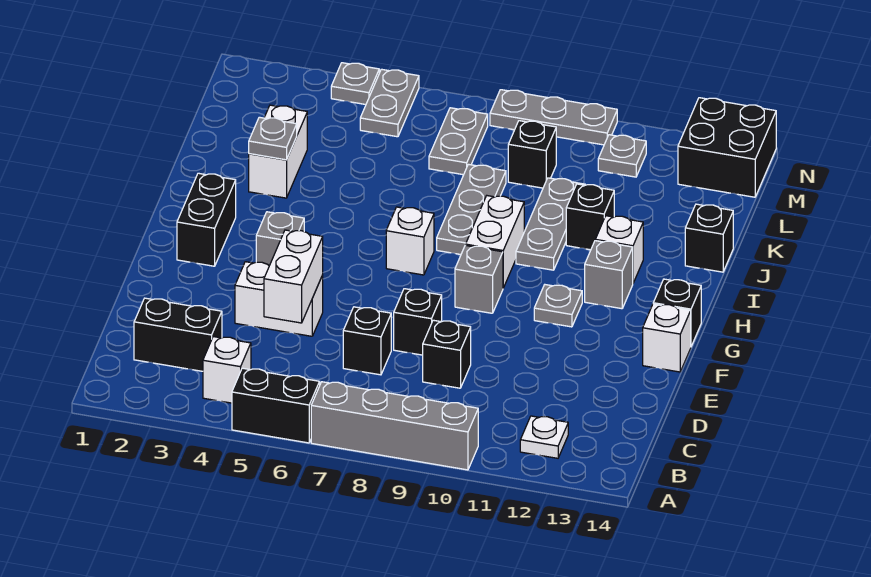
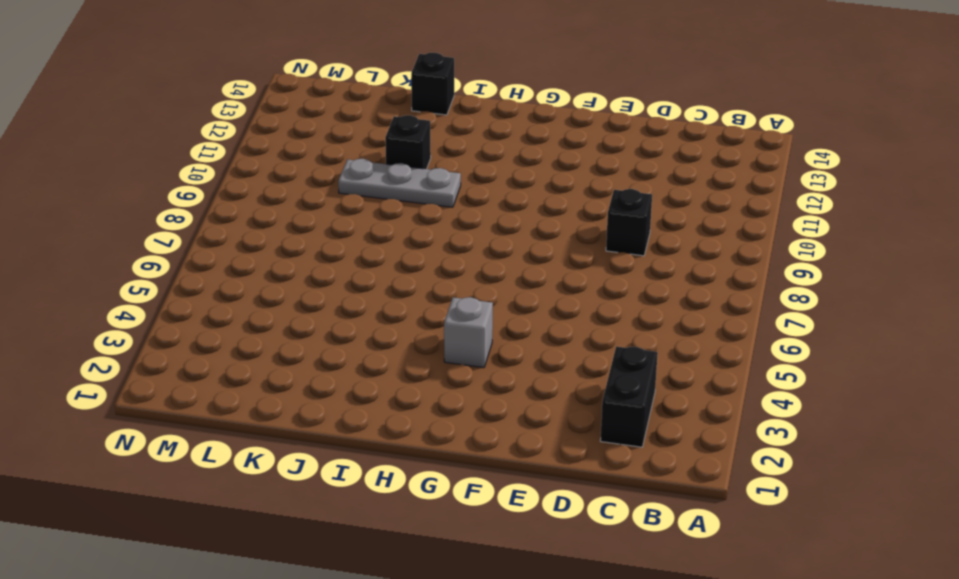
none -> black 1x2 brick [232,368,320,443]
none -> grey 1x4 brick [311,382,478,470]
none -> white 1x1 brick [203,337,251,403]
none -> white 1x1 plate [520,416,568,458]

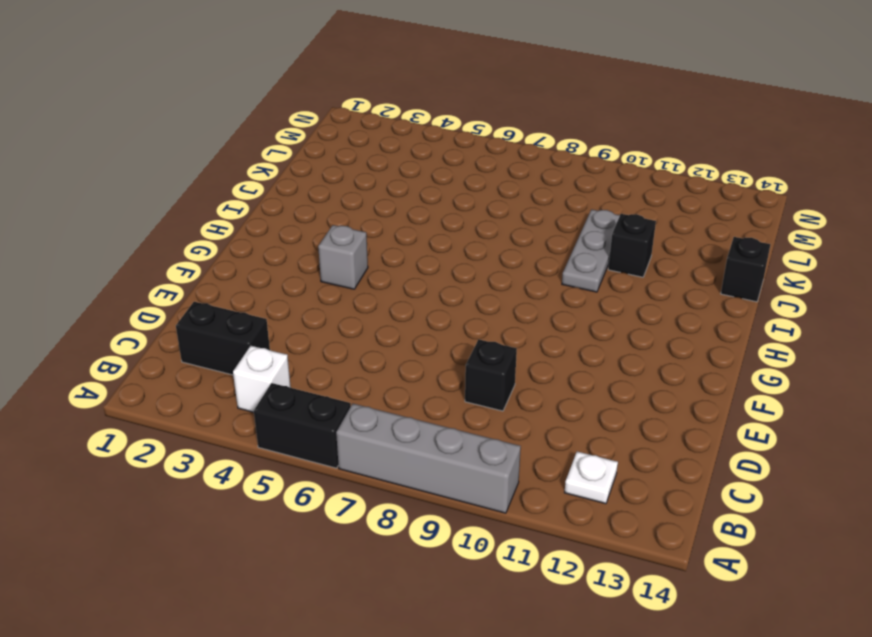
none -> black 1x1 brick [343,307,391,375]
none -> white 1x2 brick [235,262,323,336]
none -> black 1x1 brick [394,289,442,355]
none -> white 1x1 brick [643,304,691,372]

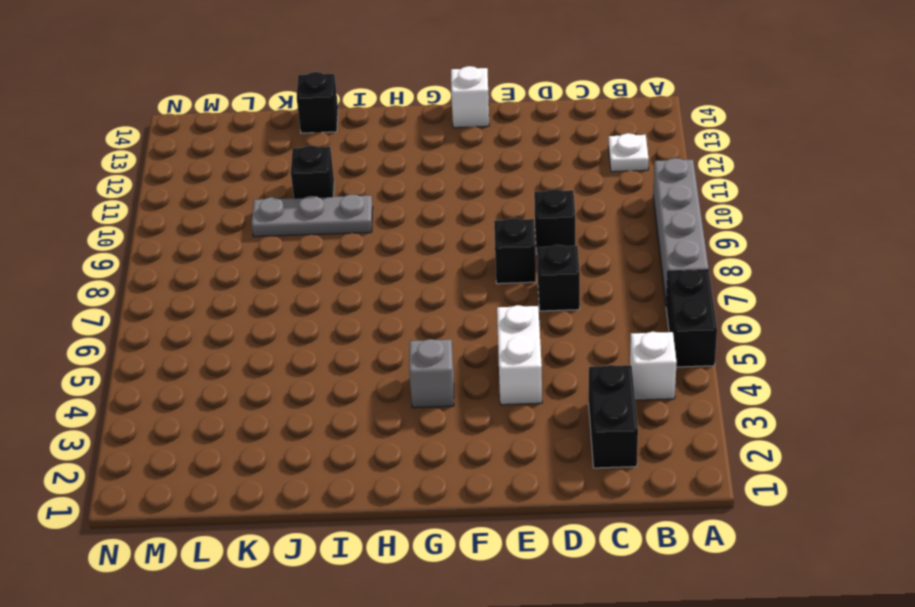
none -> black 1x2 brick [177,173,236,266]
none -> grey 1x1 brick [455,245,503,313]
none -> grey 1x1 plate [534,285,582,327]
none -> black 1x1 brick [653,279,701,346]

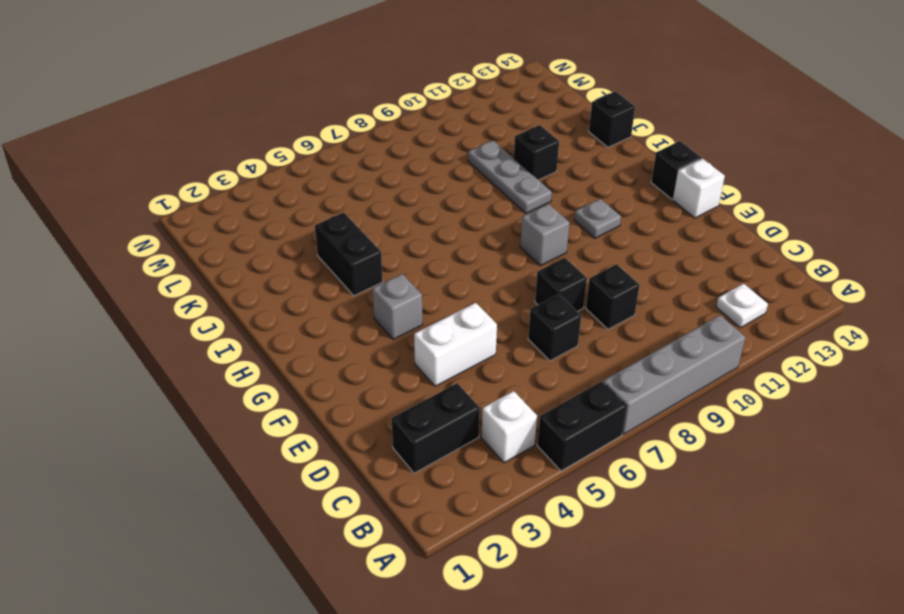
black 1x2 brick [315,212,383,296] -> black 1x2 brick moved to [177,173,236,266]
none -> white 1x1 brick [386,207,434,275]
none -> white 1x2 brick [466,196,524,288]
none -> grey 1x1 brick [585,241,633,309]
none -> grey 1x3 plate [437,164,506,255]

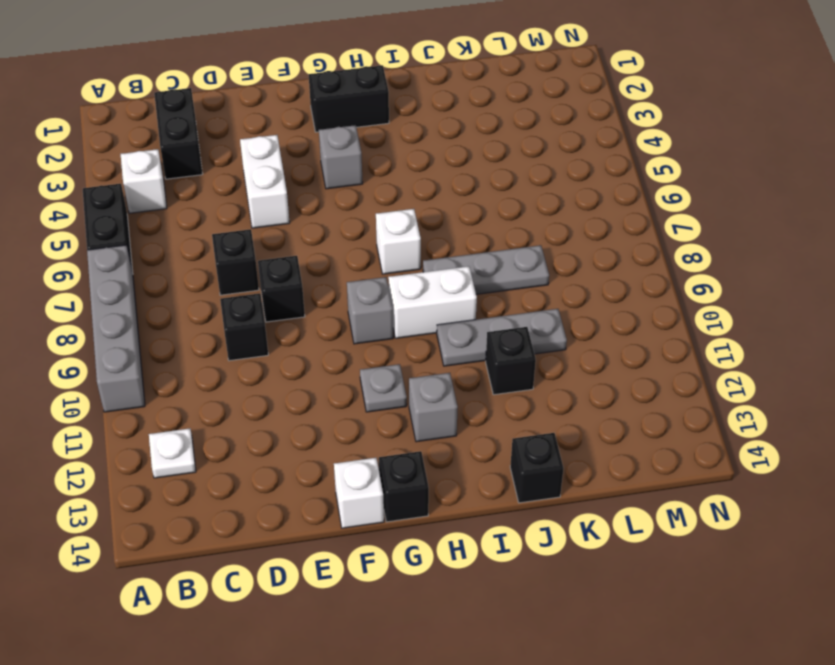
none -> white 1x1 brick [595,216,643,283]
none -> white 1x2 brick [249,105,307,198]
none -> grey 1x2 plate [429,108,488,175]
none -> black 1x1 brick [508,121,556,188]

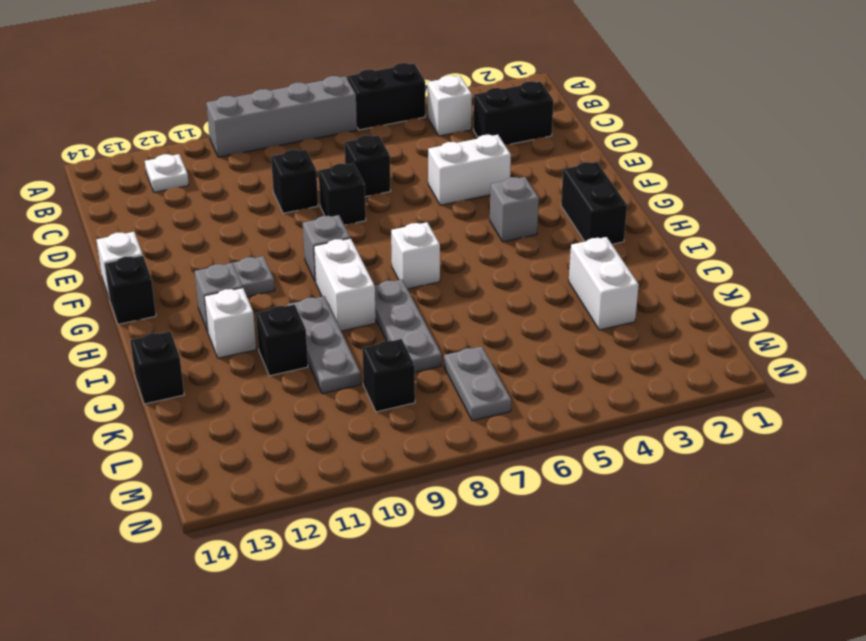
none -> grey 1x2 plate [360,69,419,137]
none -> grey 1x1 plate [598,135,646,177]
none -> black 2x2 brick [678,98,776,197]
none -> grey 1x1 plate [331,63,379,105]

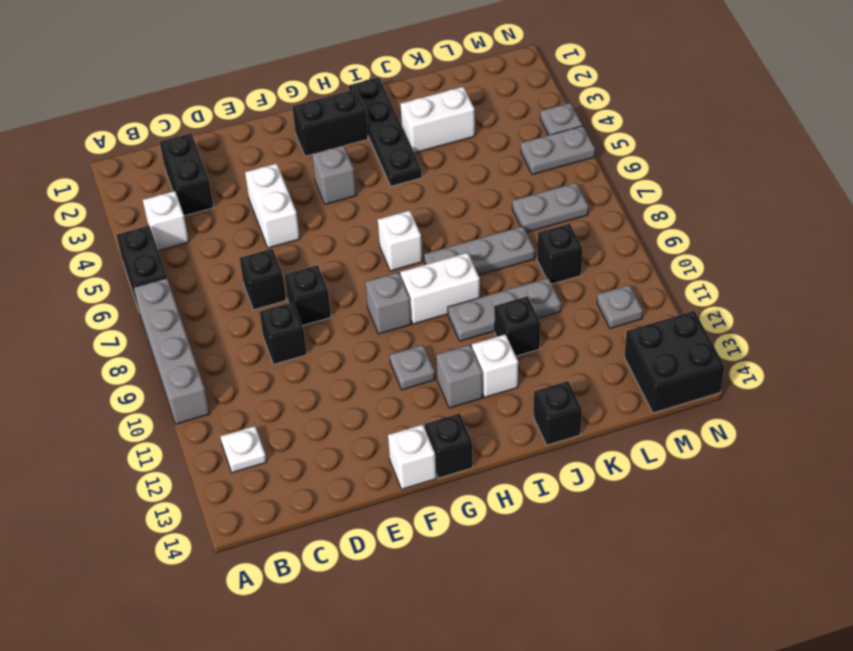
black 1x4 plate [349,77,422,186] -> none
none -> grey 1x3 plate [490,90,617,145]
none -> white 1x2 brick [264,230,323,323]
none -> grey 1x1 plate [249,117,297,160]

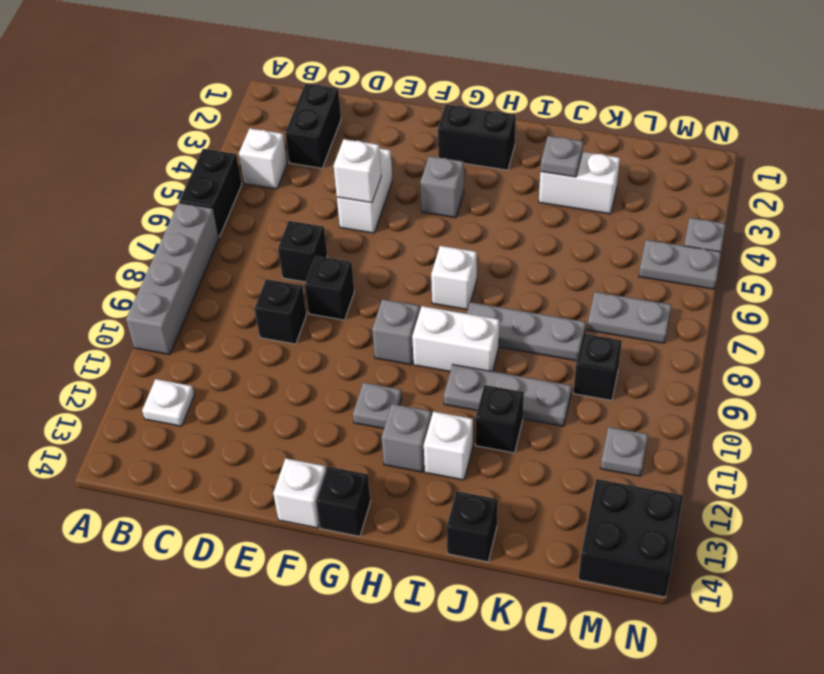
white 1x1 brick [334,139,381,203] -> white 1x2 brick [264,230,323,323]
none -> grey 1x3 plate [490,90,617,145]

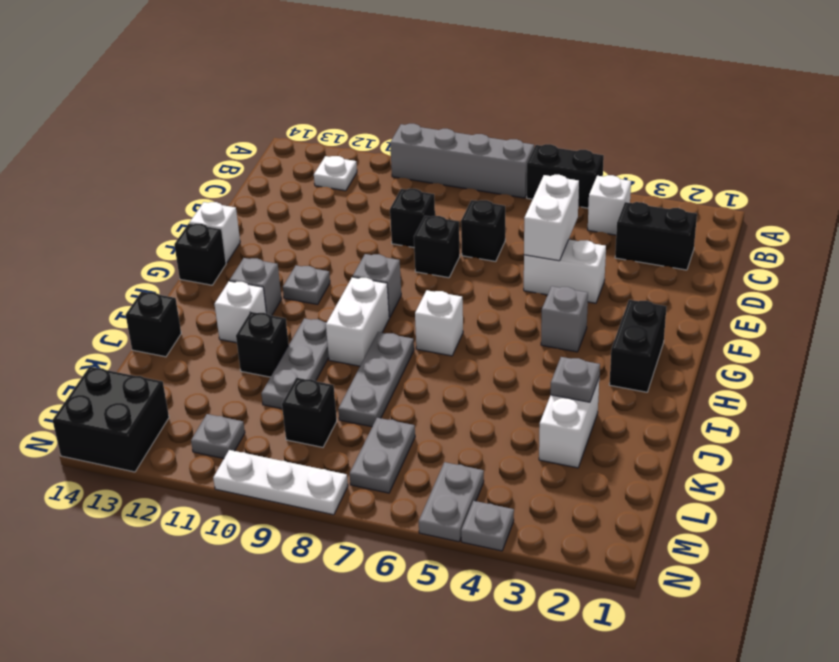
white 1x3 plate [213,450,348,515] -> grey 1x3 plate [490,90,617,145]

